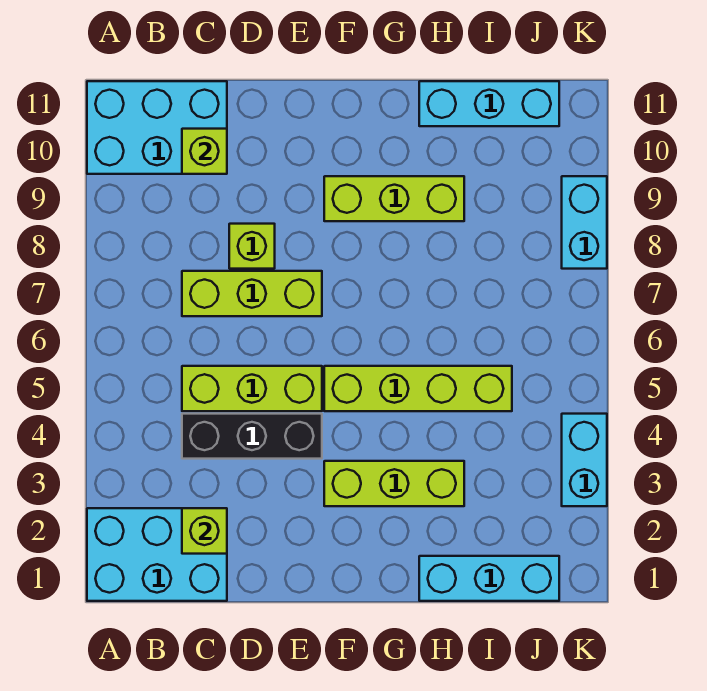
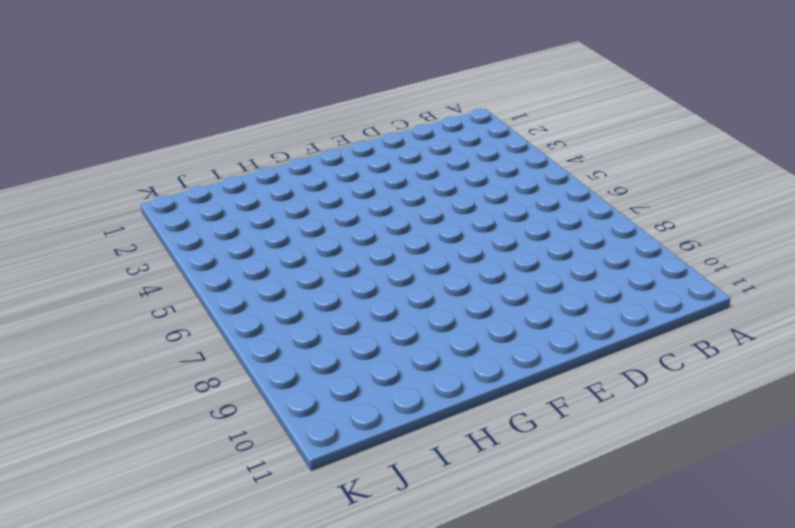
none -> cyan 2x3 brick [87,508,227,601]
none -> cyan 2x3 brick [87,81,227,174]
none -> black 1x3 brick [182,414,322,459]

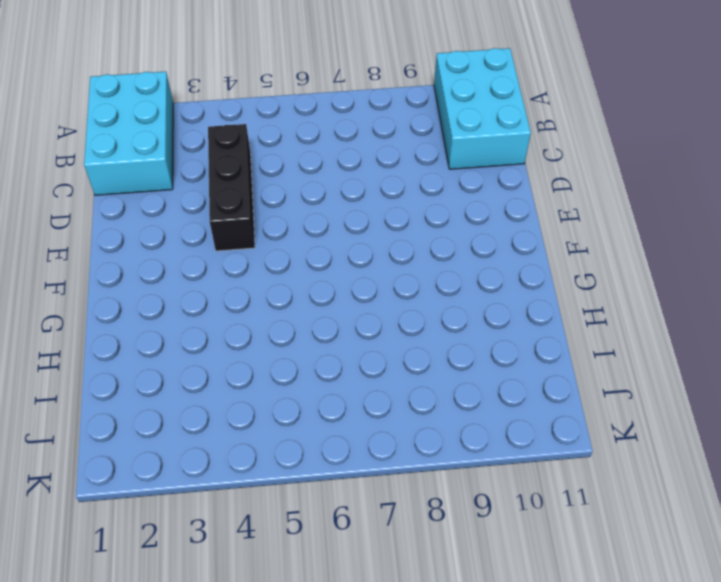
none -> lime 1x3 brick [182,366,322,411]
none -> lime 1x3 brick [182,271,322,316]
none -> lime 1x1 brick [229,224,275,269]

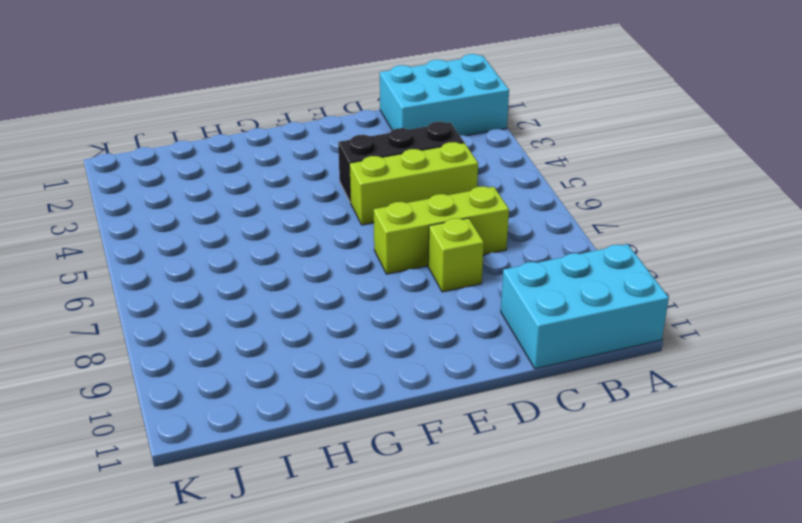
none -> lime 1x3 brick [324,461,464,506]
none -> lime 1x4 brick [324,366,512,411]
none -> lime 1x3 brick [324,176,464,221]

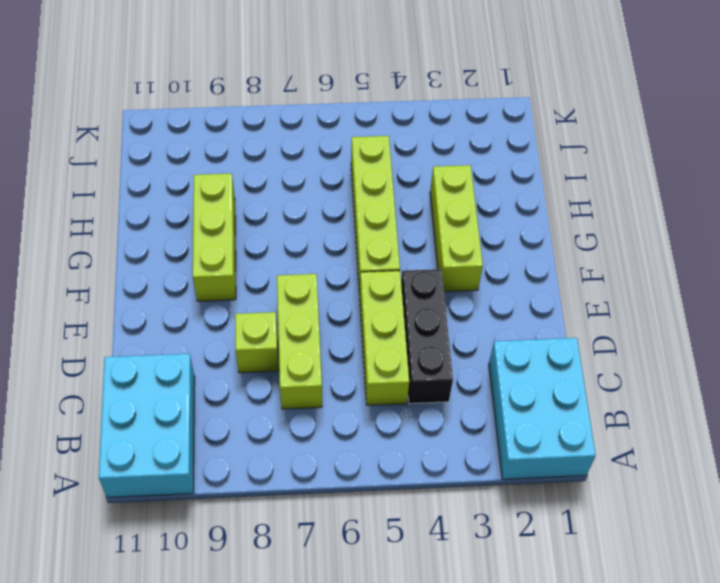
none -> cyan 1x3 brick [419,556,559,601]
none -> cyan 1x3 brick [419,81,559,126]
none -> cyan 1x2 brick [562,414,607,506]

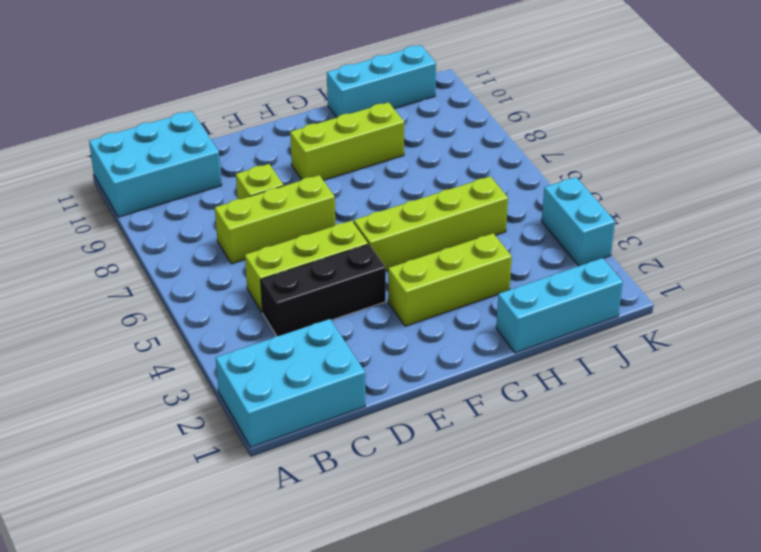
none -> cyan 1x2 brick [562,176,607,269]
none -> lime 1x1 brick [182,508,227,554]
none -> lime 1x1 brick [182,129,227,174]

